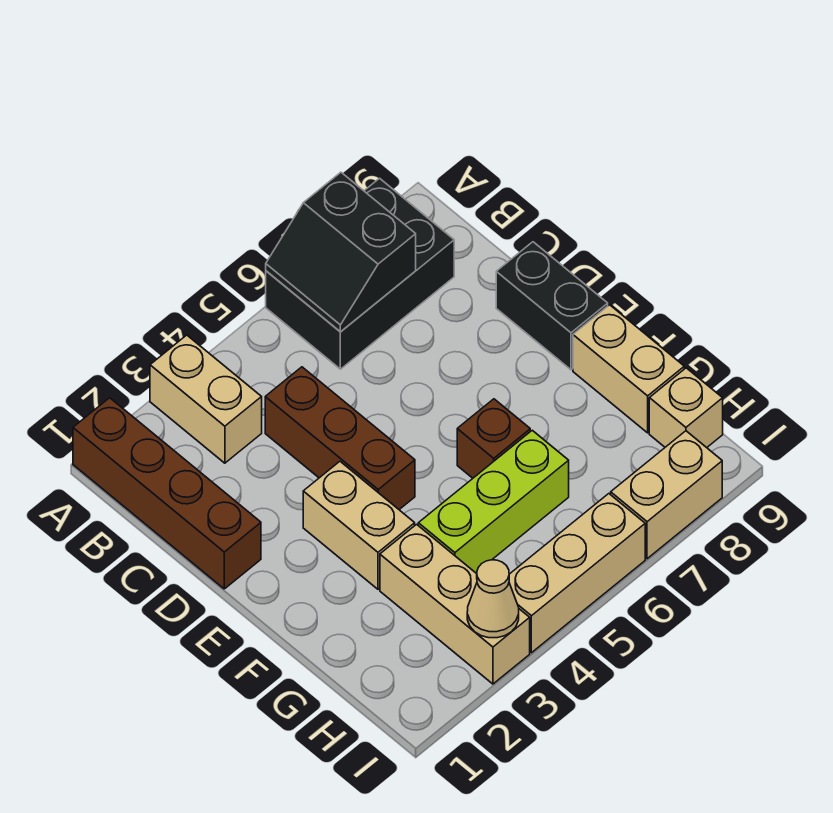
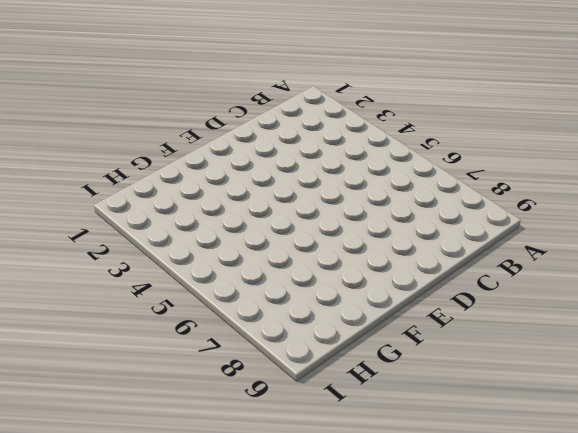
none -> brown 1x4 brick [73,398,261,589]
none -> tan 1x2 brick [150,335,262,463]
none -> black 2x3 brick [266,178,454,369]

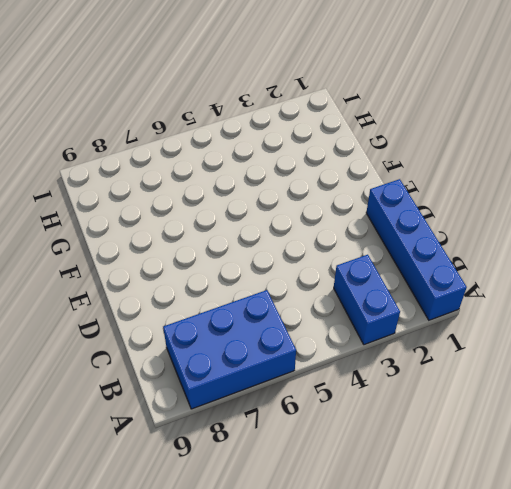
blue 1x4 brick [366,179,467,320] -> brown 1x4 brick [73,398,261,589]
blue 1x2 brick [334,255,400,345] -> tan 1x2 brick [150,335,262,463]
blue 2x3 brick [163,290,296,409] -> black 2x3 brick [266,178,454,369]
none -> brown 1x3 brick [265,367,415,510]
none -> black 1x2 brick [496,242,608,370]
none -> tan 1x2 brick [303,462,415,589]

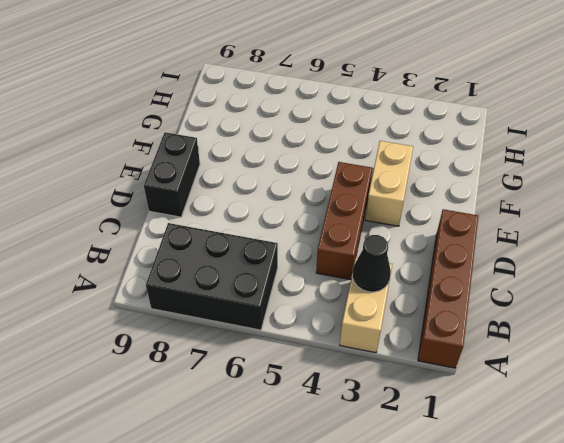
black 1x1 cone [352,235,391,292] -> none
none -> brown 1x1 brick [457,399,530,478]
none -> tan 1x2 brick [573,305,684,433]
none -> tan 1x3 brick [380,524,530,684]

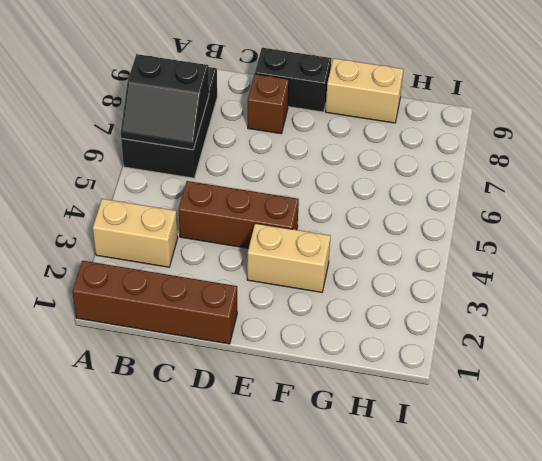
brown 1x1 brick [248,74,289,134] -> brown 1x1 brick moved to [457,399,530,478]
none -> tan 1x3 brick [380,524,530,684]
none -> lime 1x3 brick [418,430,569,573]
none -> tan 1x1 brick [649,368,723,448]

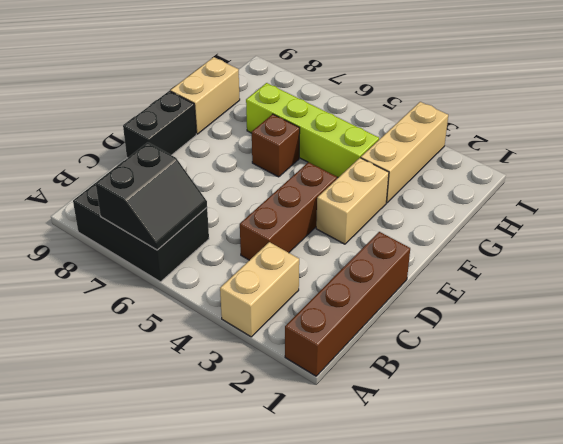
lime 1x4 brick [246,83,379,177] -> lime 1x3 brick [418,430,569,573]
none -> tan 1x1 brick [649,368,723,448]
none -> tan 1x3 brick [509,494,645,653]
none -> tan 1x2 brick [611,431,722,559]

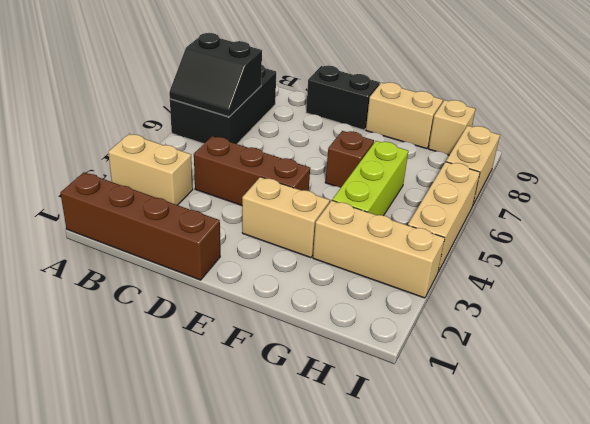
none -> tan 1x1 cone [467,560,519,638]

